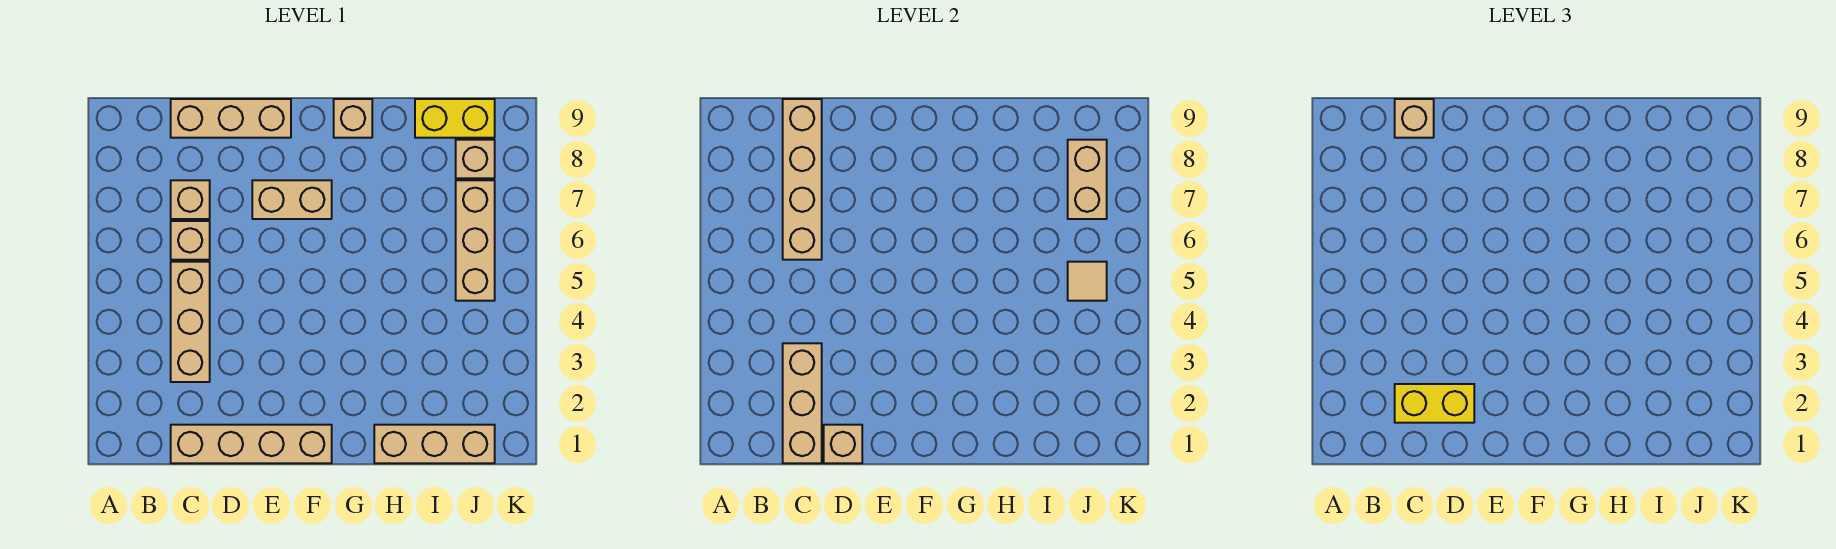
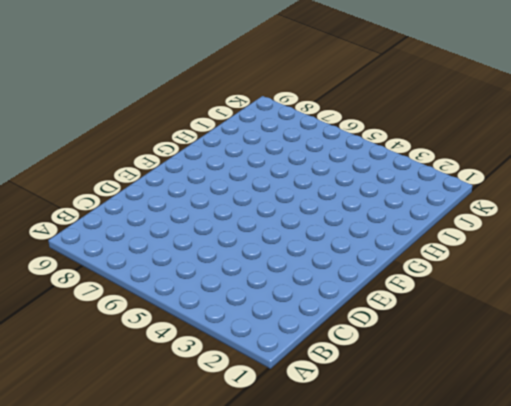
none -> tan 1x4 brick [171,425,332,463]
none -> tan 1x3 brick [171,262,210,382]
none -> tan 1x1 brick [171,221,210,260]

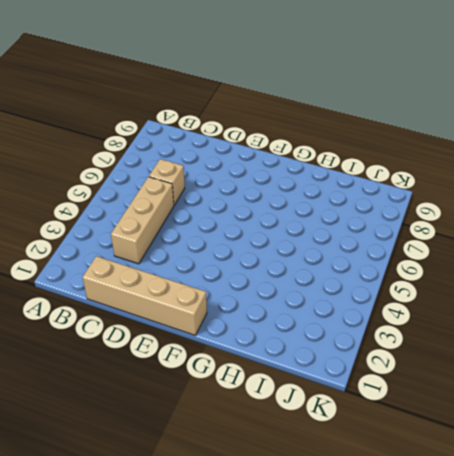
none -> tan 1x1 brick [171,180,210,219]
none -> tan 1x3 brick [171,99,291,138]
none -> tan 1x2 brick [252,180,332,219]

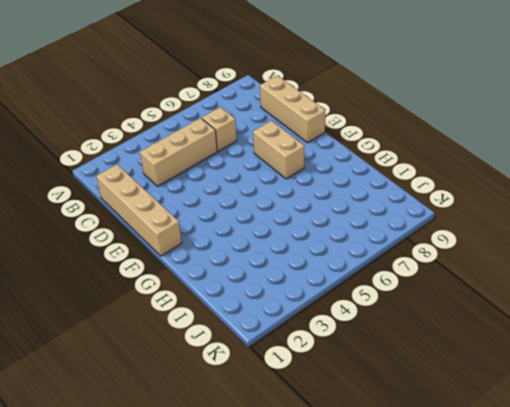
none -> tan 1x1 brick [171,180,210,219]
none -> tan 1x1 brick [334,99,372,138]
none -> tan 1x3 brick [374,425,495,463]

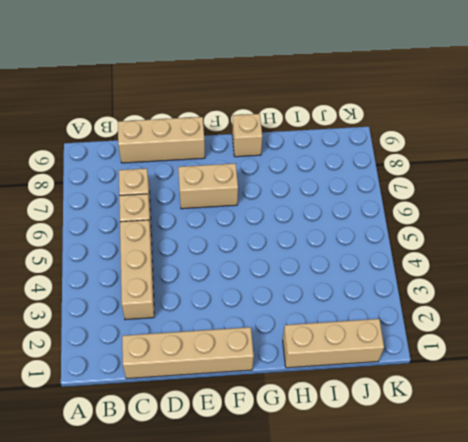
none -> yellow 1x2 brick [415,99,495,138]
none -> tan 1x3 brick [456,180,495,301]
none -> tan 1x1 brick [456,140,495,178]

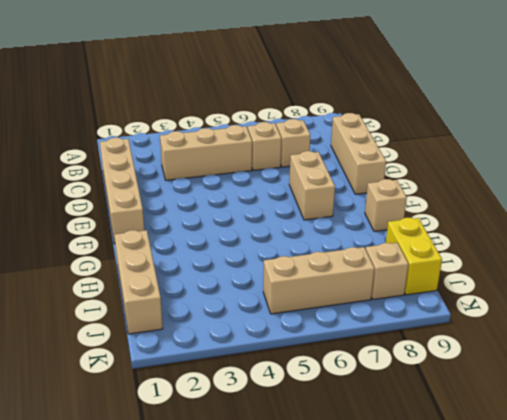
none -> tan 1x3 brick [783,343,822,463]
none -> tan 1x4 brick [783,99,822,260]
none -> tan 1x1 brick [824,425,862,463]

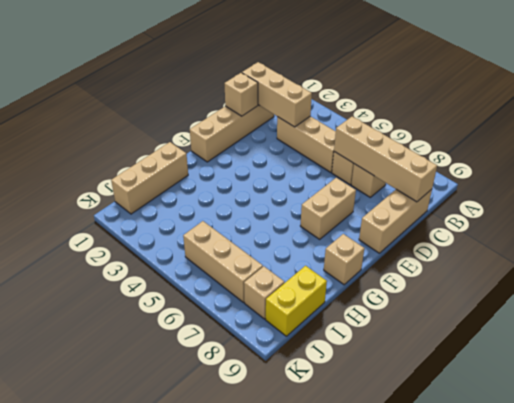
none -> tan 1x1 tile [1068,262,1107,301]
none -> tan 1x2 brick [1068,140,1107,219]
none -> yellow 1x2 brick [1395,384,1474,423]

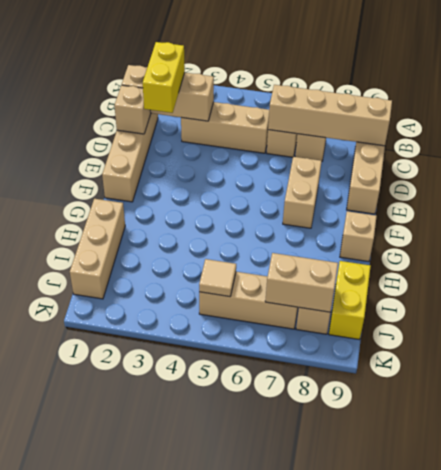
none -> tan 1x1 brick [1395,99,1434,138]

